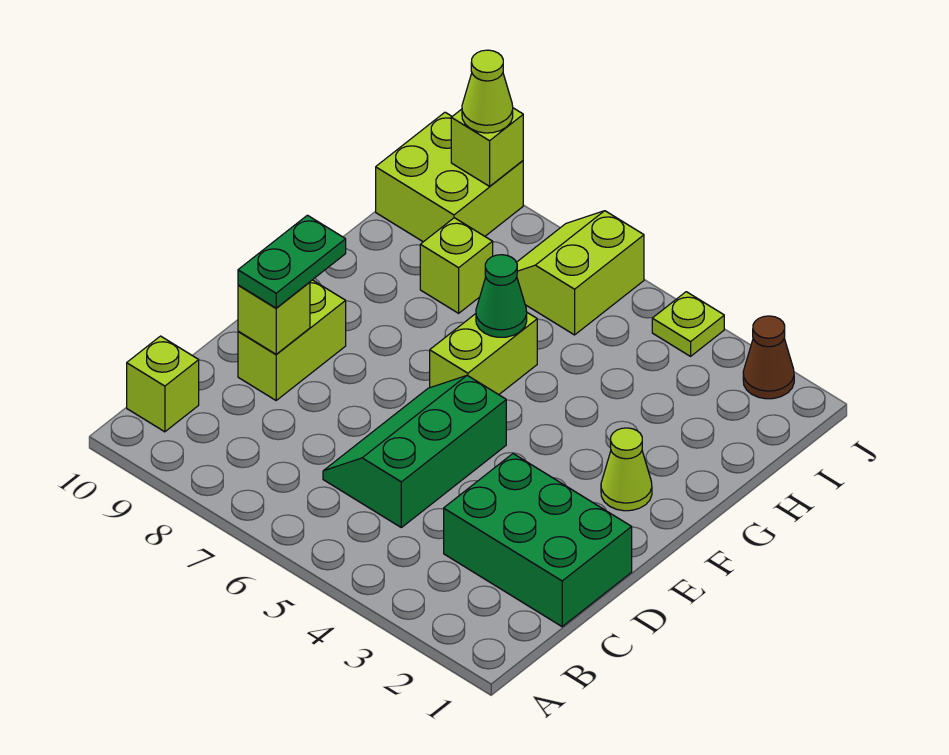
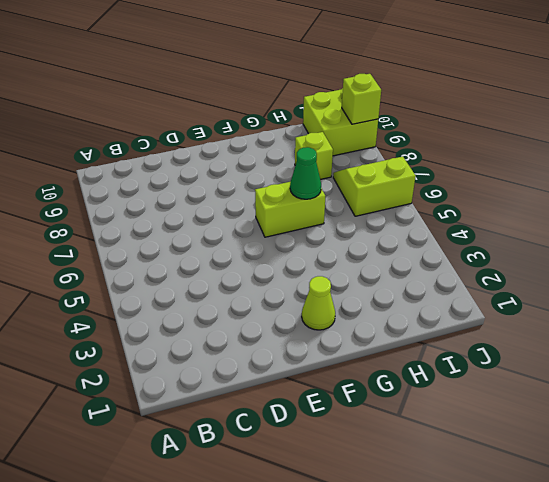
none -> lime 1x1 brick [127,336,199,432]
none -> green 2x3 brick [444,454,632,627]
none -> green 2x3 slope [323,375,506,527]

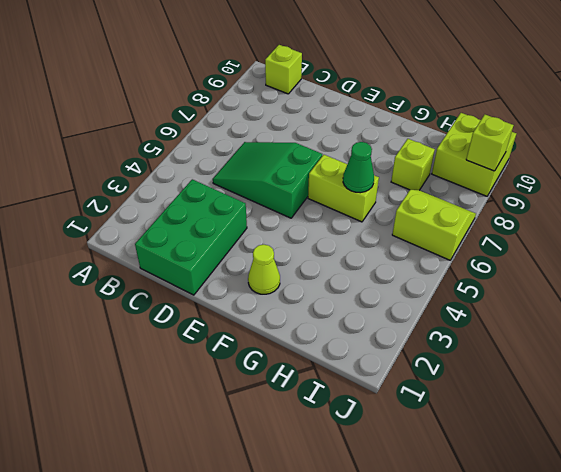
green 2x3 slope [213,142,322,218] -> green 2x3 slope turned to [323,375,506,527]
none -> lime 1x2 brick [238,280,346,400]
none -> brown 1x1 cone [743,316,794,399]
none -> lime 1x1 plate [652,292,724,356]

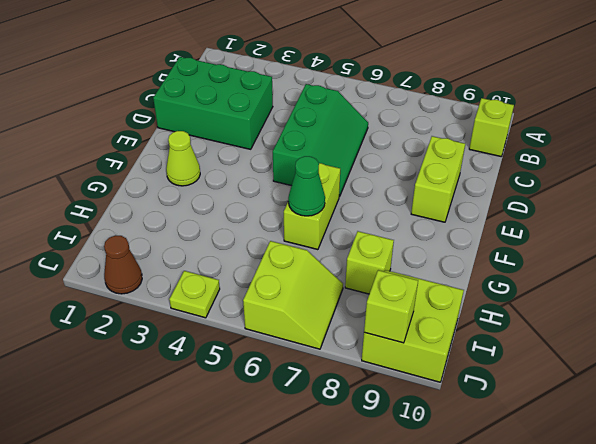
none -> lime 1x1 brick [238,282,310,354]
none -> green 1x2 plate [238,215,346,308]
none -> lime 1x1 cone [462,50,513,133]

